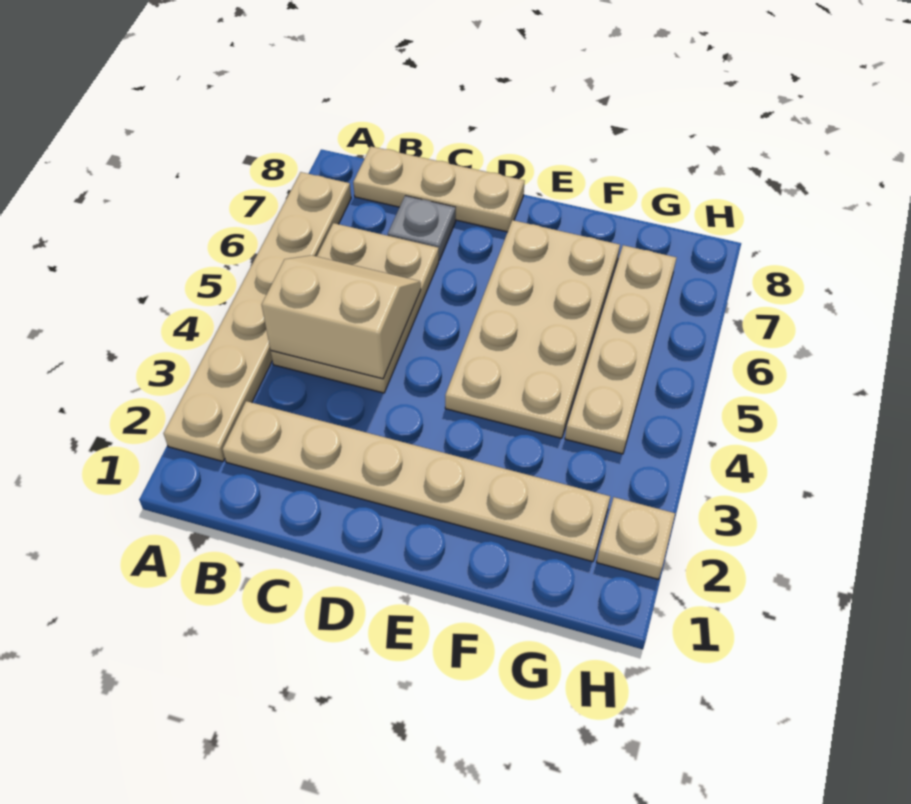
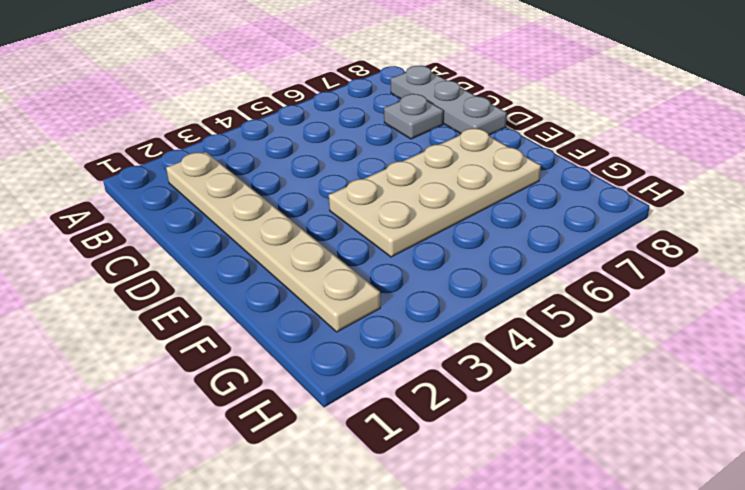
grey 1x3 plate [391,66,507,135] -> tan 1x3 plate [353,146,525,232]
none -> tan 1x6 plate [164,172,351,461]
none -> tan 2x3 plate [271,223,439,393]

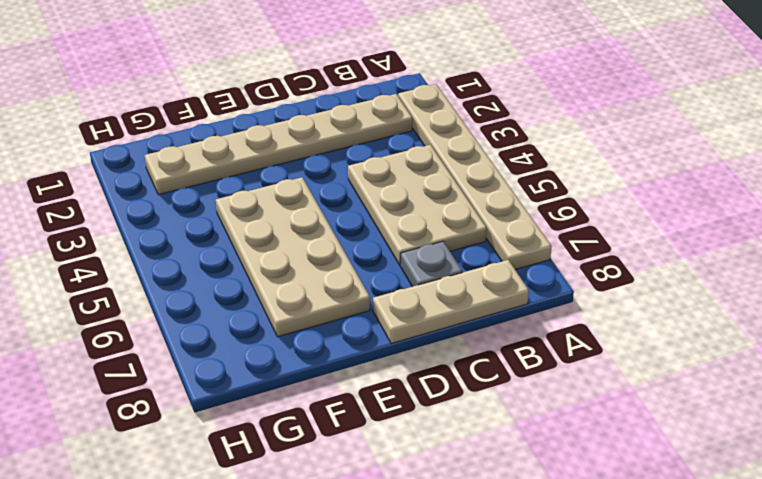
none -> tan 1x4 plate [565,245,676,454]
none -> tan 1x1 plate [597,497,675,579]

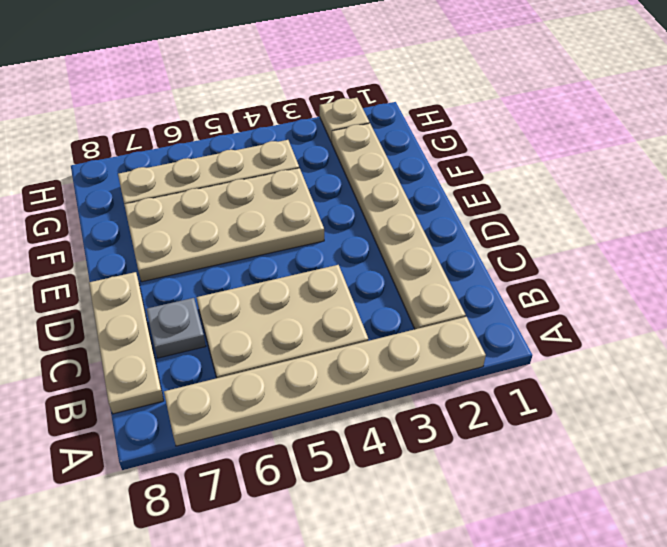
none -> tan 2x2 slope [262,255,421,379]

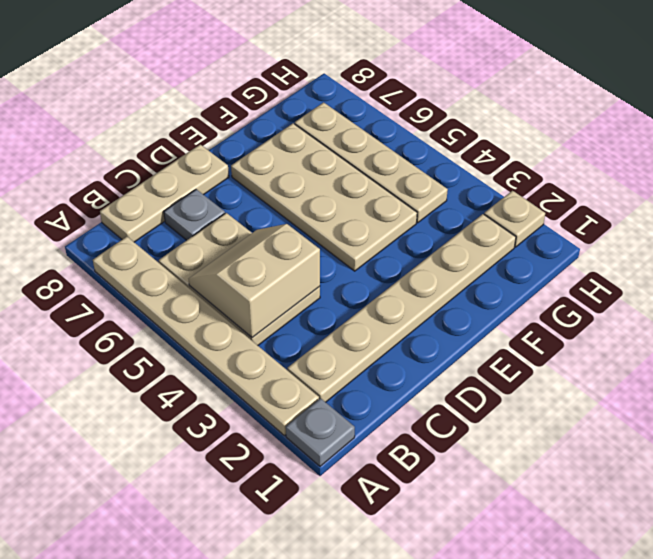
grey 1x1 plate [286,398,355,466] -> none

